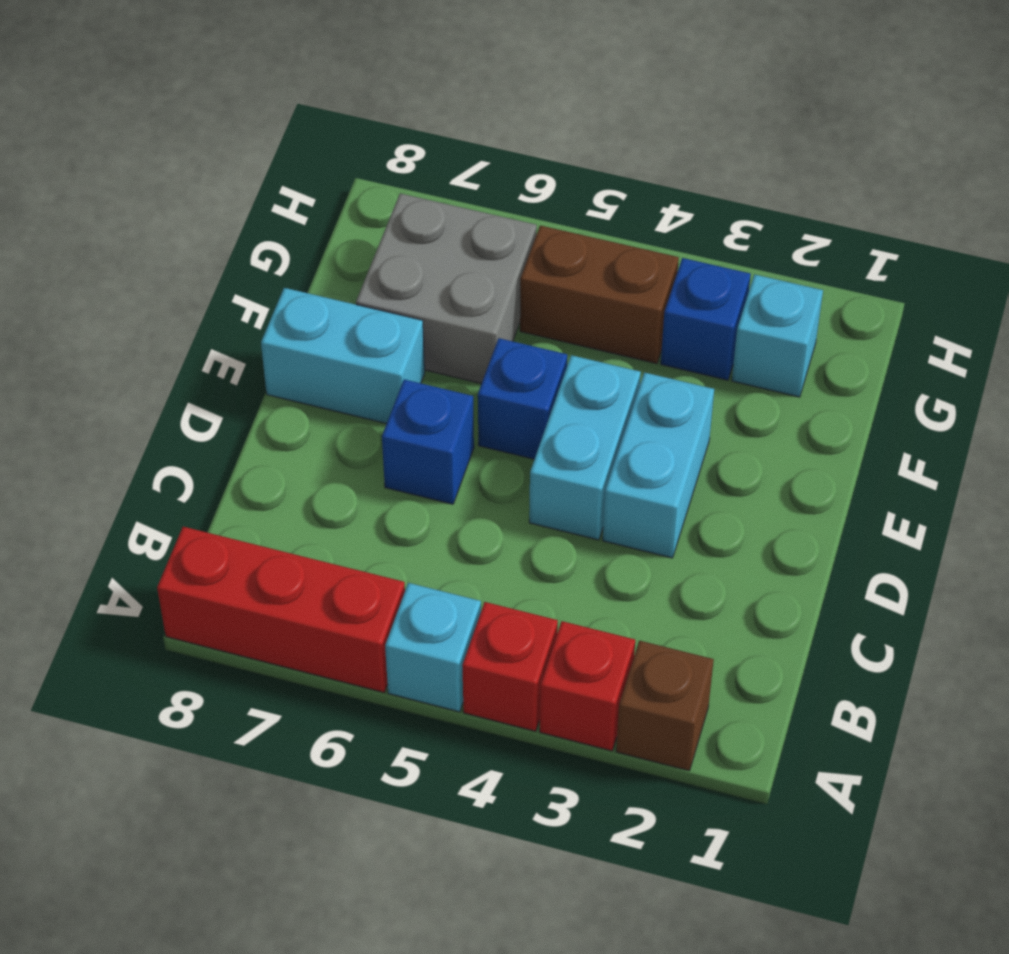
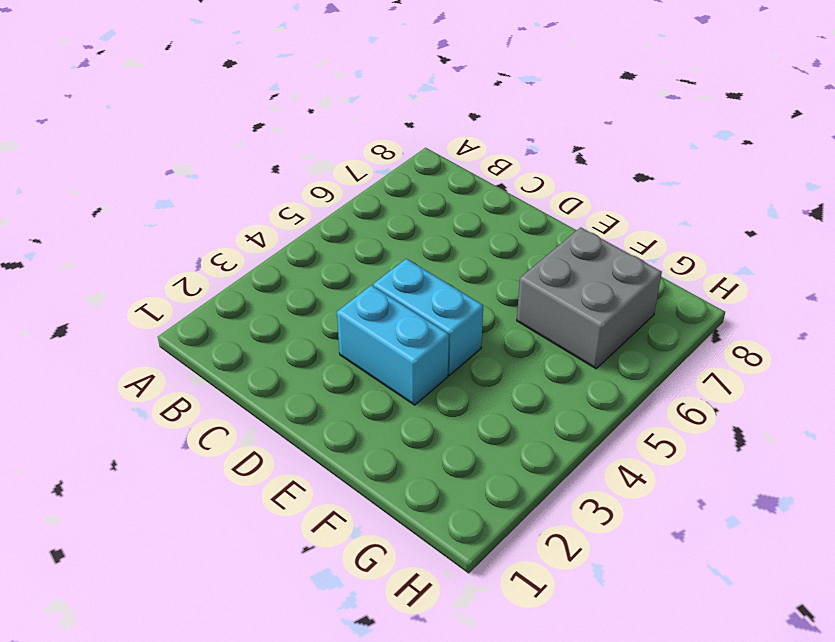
none -> brown 1x1 brick [616,641,714,771]
none -> red 1x1 brick [540,621,635,751]
none -> red 1x1 brick [462,602,558,731]

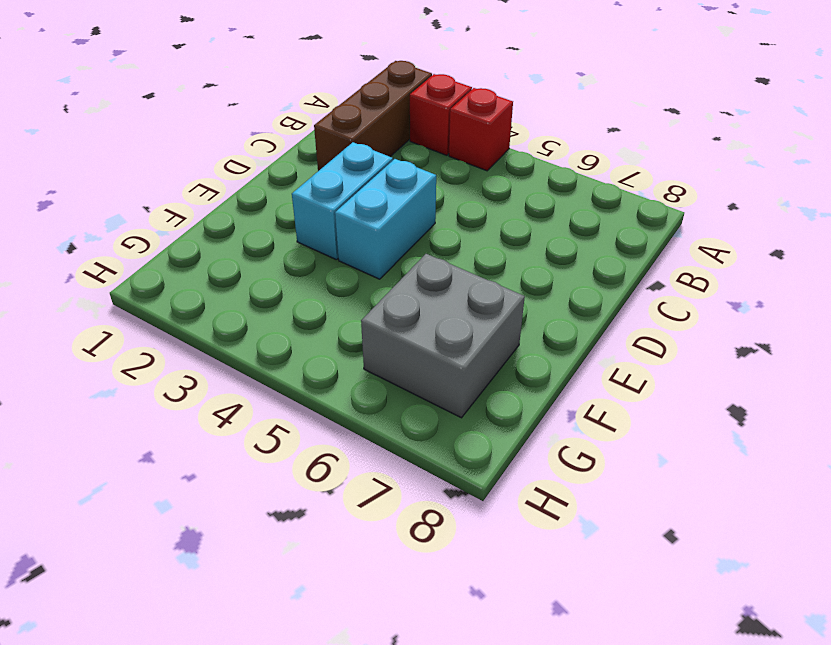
brown 1x3 brick [314,61,432,171] -> brown 1x1 brick [616,641,714,771]
none -> cyan 1x1 brick [385,583,481,712]
none -> red 1x3 brick [157,527,405,692]
none -> blue 1x1 brick [382,380,474,504]

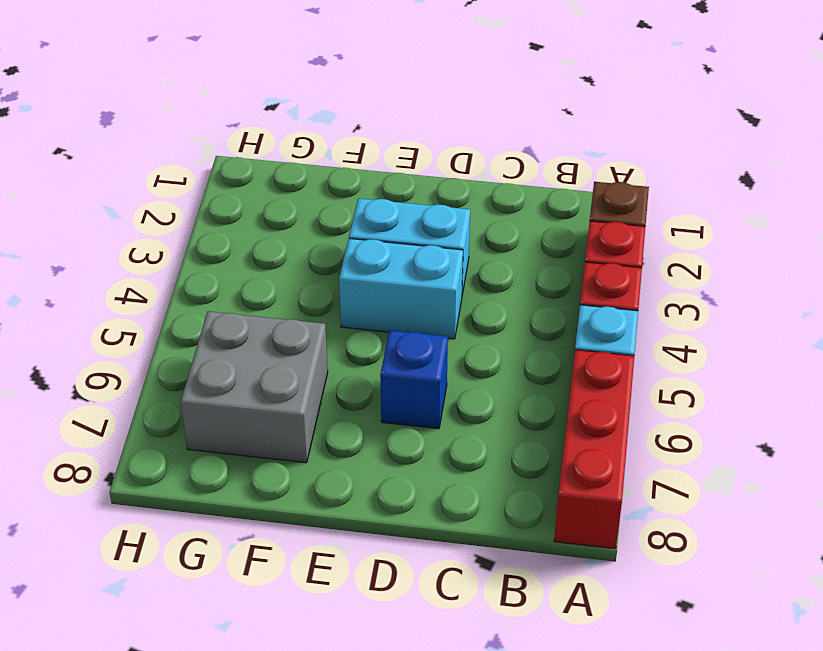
none -> blue 1x1 brick [478,338,567,459]
none -> cyan 1x2 brick [261,288,425,424]
none -> cyan 1x1 brick [732,274,823,397]

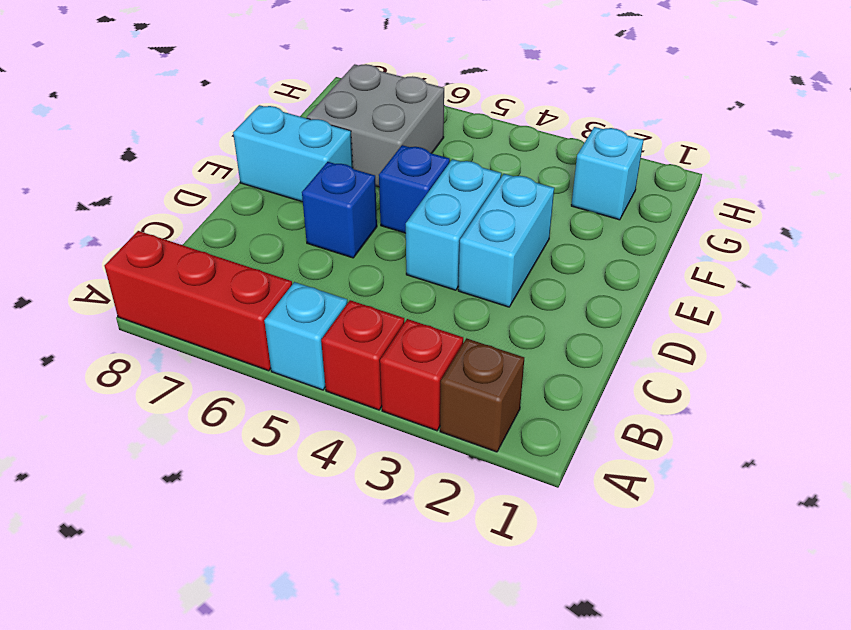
none -> blue 1x1 brick [661,258,751,380]
none -> brown 1x2 brick [520,225,679,364]

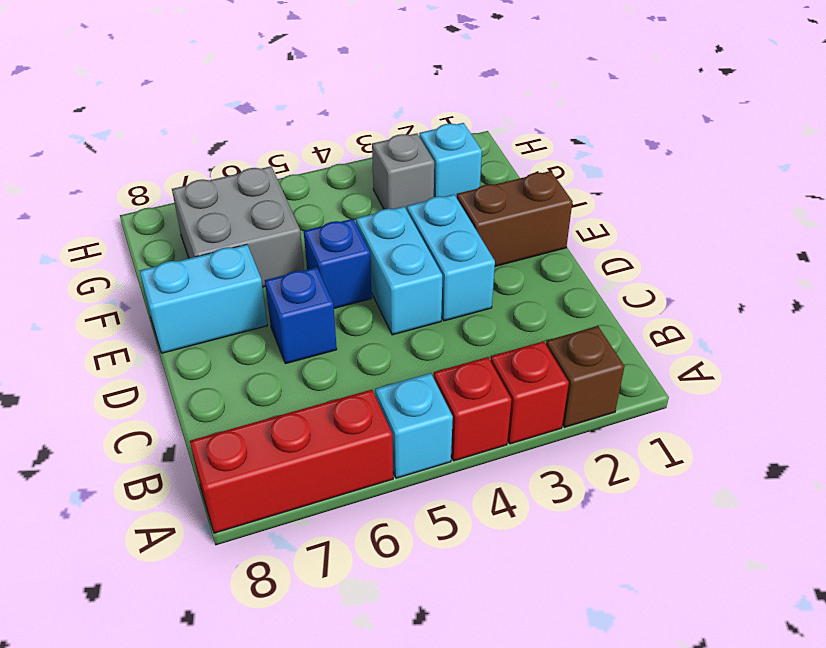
brown 1x2 brick [457,171,573,266] -> brown 1x2 brick moved to [520,225,679,364]
grey 1x1 brick [372,133,434,210] -> blue 1x1 brick [661,258,751,380]

